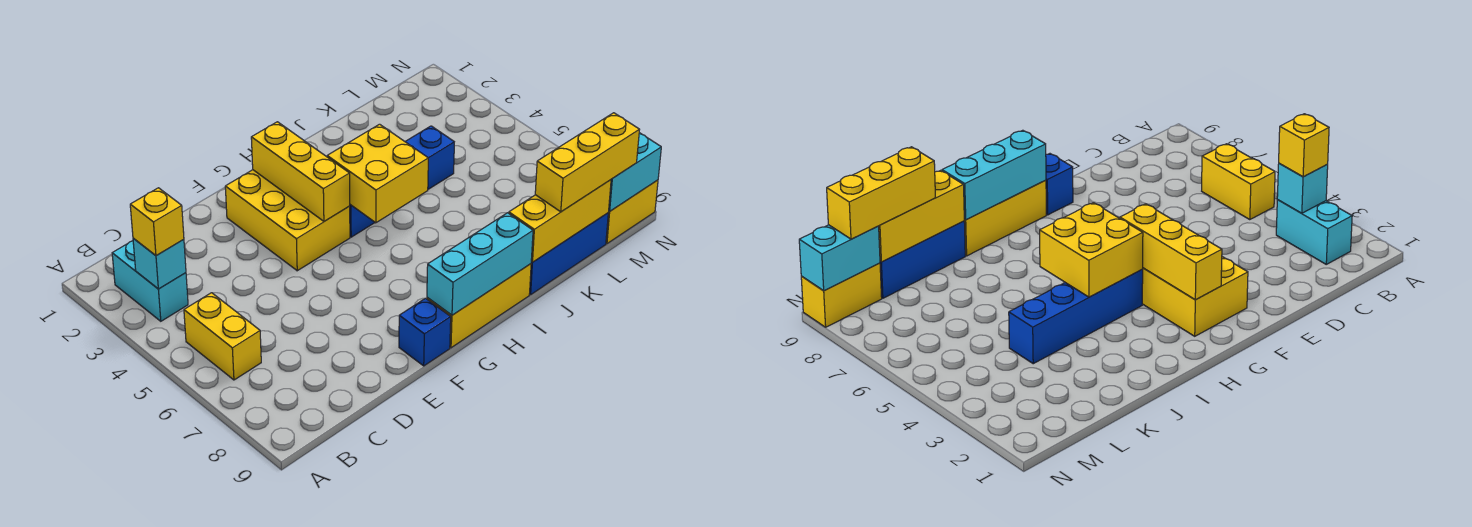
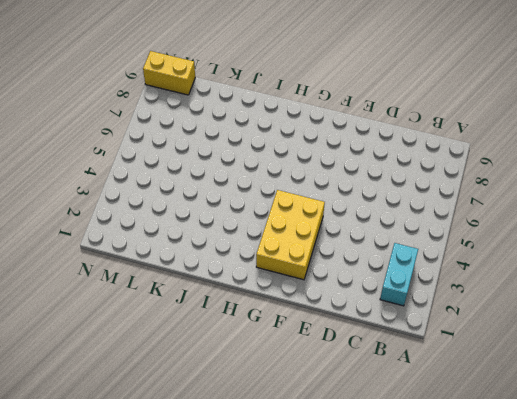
none -> yellow 1x2 brick [184,293,261,380]
none -> blue 1x1 brick [399,298,451,366]
none -> yellow 1x3 brick [427,264,531,348]

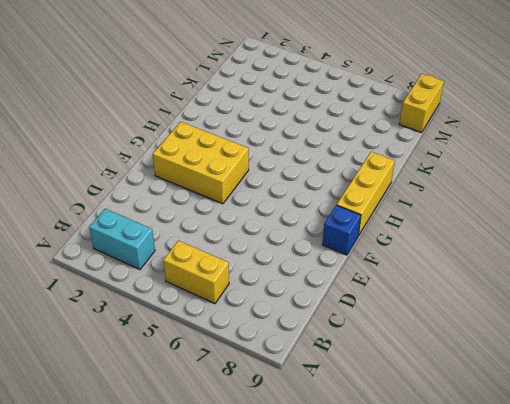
none -> blue 1x4 brick [350,126,454,237]
none -> blue 1x3 brick [530,213,608,295]
none -> cyan 1x1 brick [133,238,186,289]

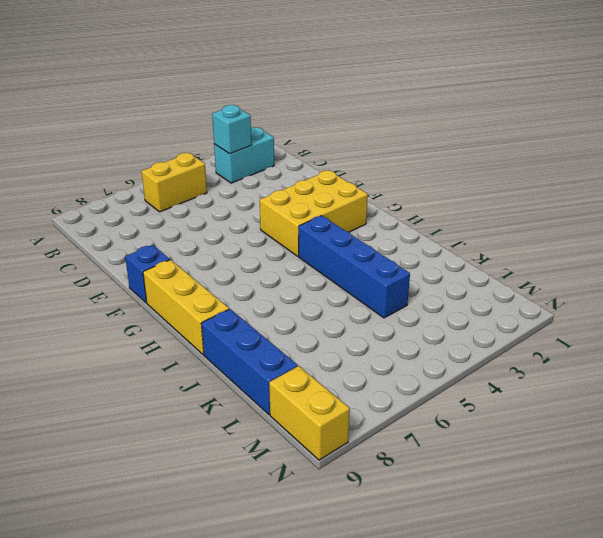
none -> yellow 1x3 brick [251,122,350,221]
none -> cyan 1x3 brick [427,213,533,315]
none -> yellow 2x2 brick [327,124,428,223]

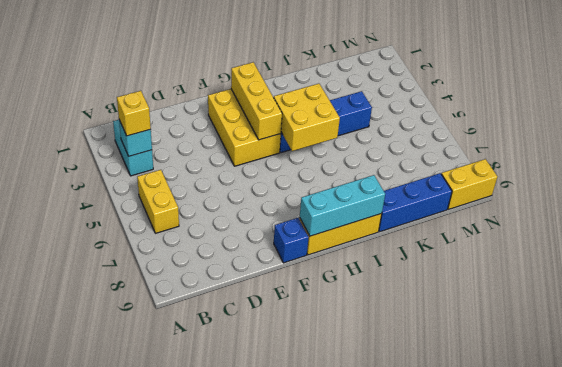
none -> yellow 1x3 brick [509,180,611,262]
none -> cyan 1x2 brick [609,133,661,211]
none -> yellow 1x3 brick [535,113,639,212]

